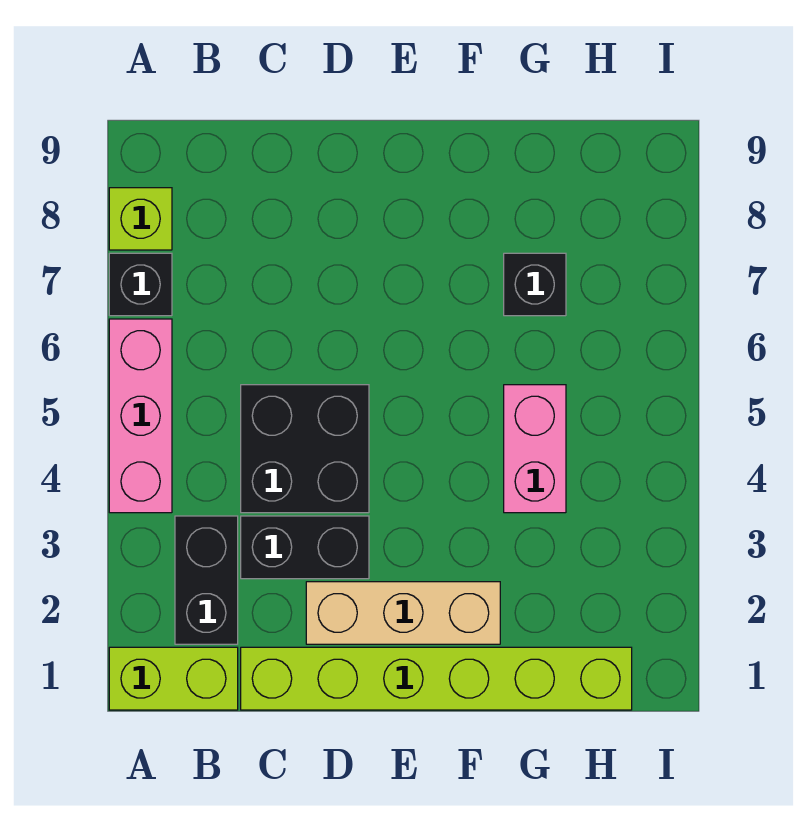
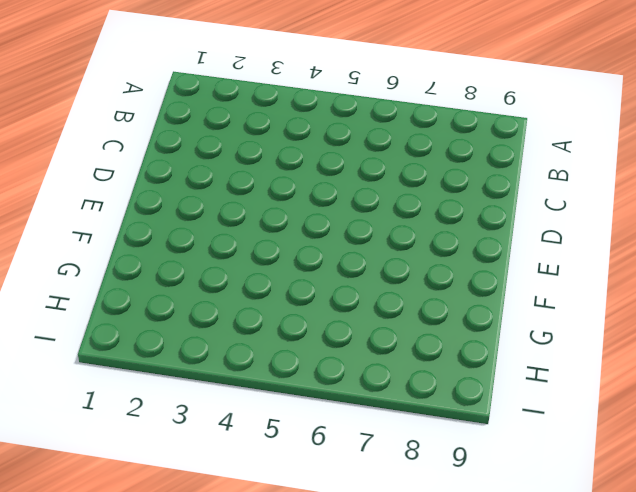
none -> lime 1x2 brick [109,647,238,710]
none -> pink 1x3 brick [109,319,172,513]

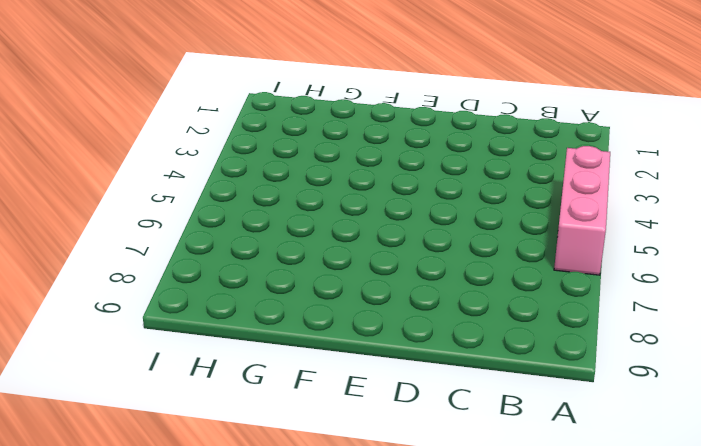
none -> lime 1x2 brick [109,647,238,710]
none -> black 1x1 brick [109,253,172,316]

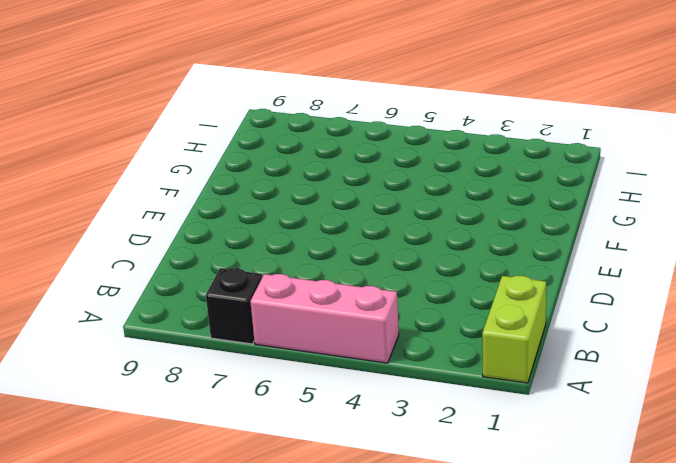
none -> lime 1x1 brick [109,188,172,250]
none -> black 1x2 brick [175,516,238,644]

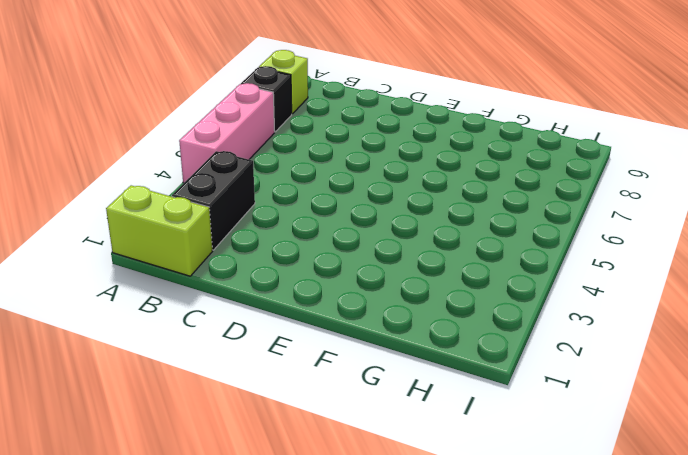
none -> lime 1x6 brick [241,647,632,710]
none -> black 1x2 brick [241,516,369,579]

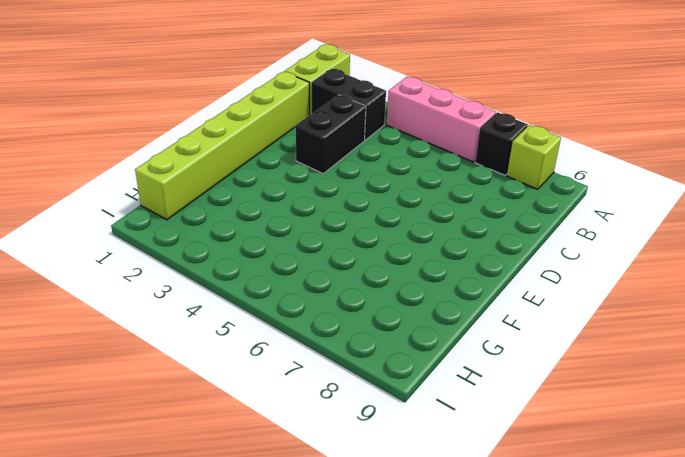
none -> black 2x2 brick [241,385,369,513]
none -> tan 1x3 brick [306,582,500,644]

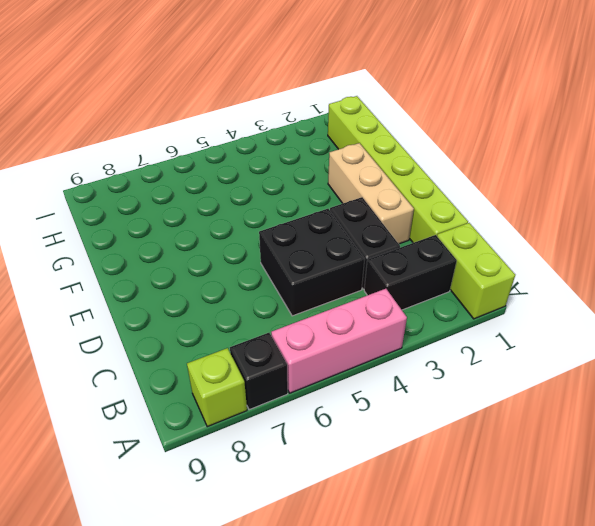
none -> pink 1x2 brick [504,385,566,513]
none -> black 1x1 brick [504,253,566,316]

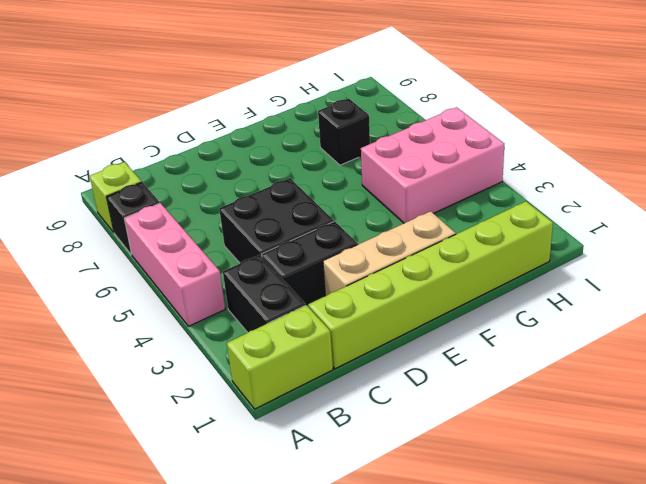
pink 2x3 brick [361,107,504,223] -> pink 1x2 brick [504,385,566,513]

